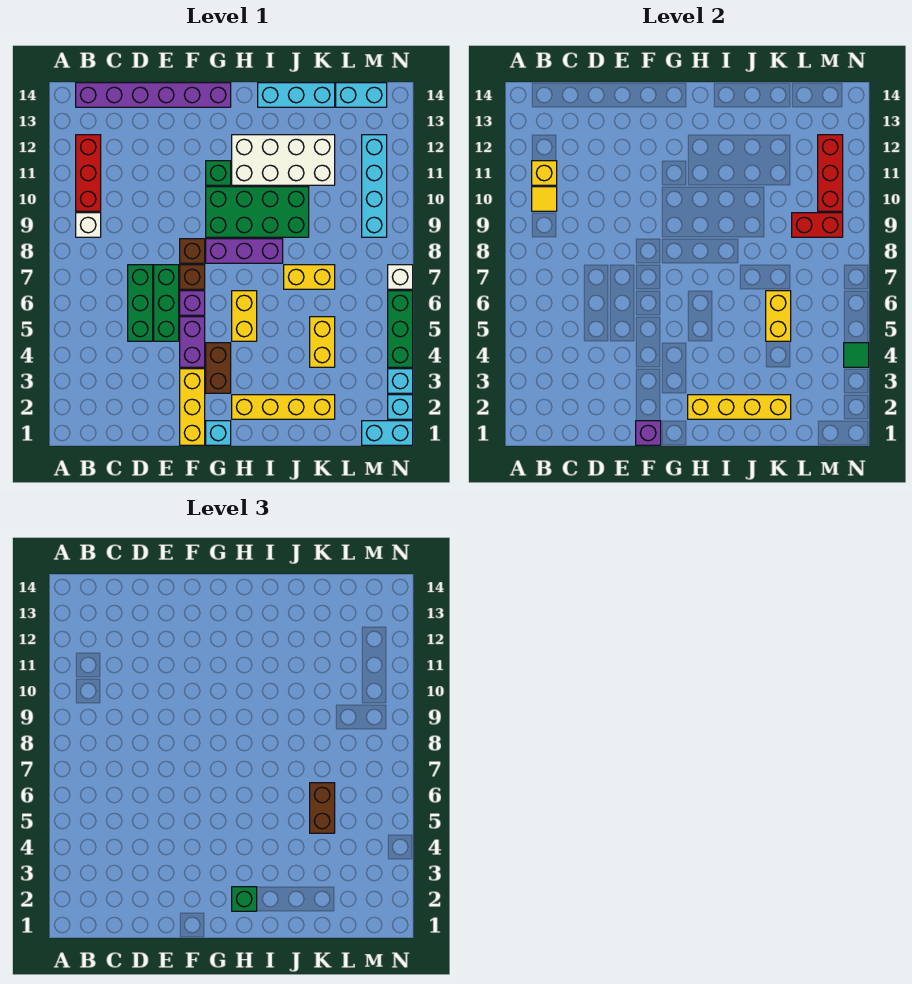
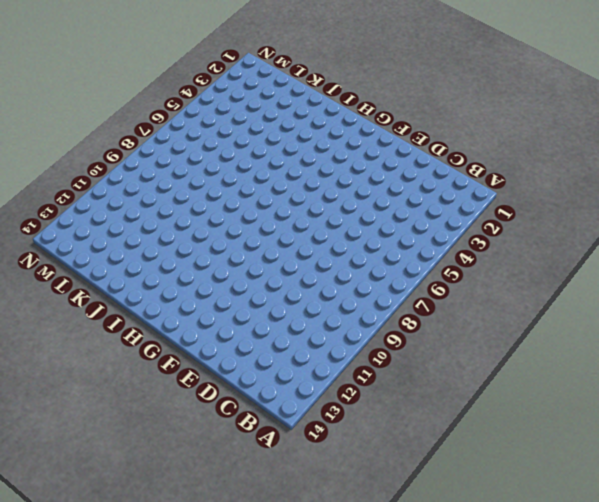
none -> white 1x1 brick [76,213,101,237]
none -> red 1x3 brick [76,135,101,211]
none -> purple 1x6 brick [76,83,231,107]
none -> green 1x3 brick [128,265,153,341]

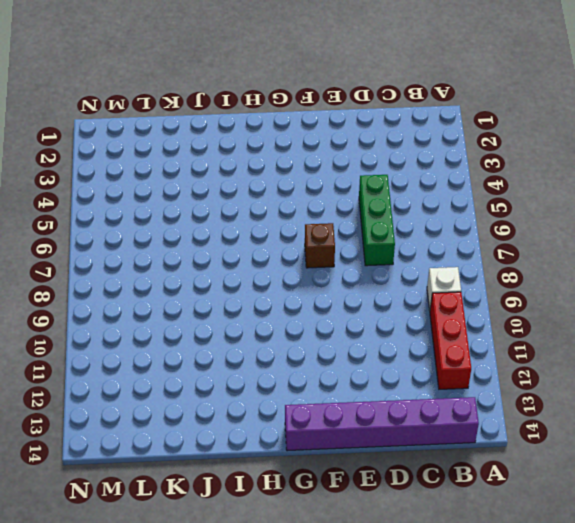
none -> green 1x3 brick [154,265,179,341]
none -> yellow 1x3 brick [180,369,205,445]
none -> purple 1x2 brick [180,317,205,367]
none -> purple 1x1 brick [180,291,205,315]

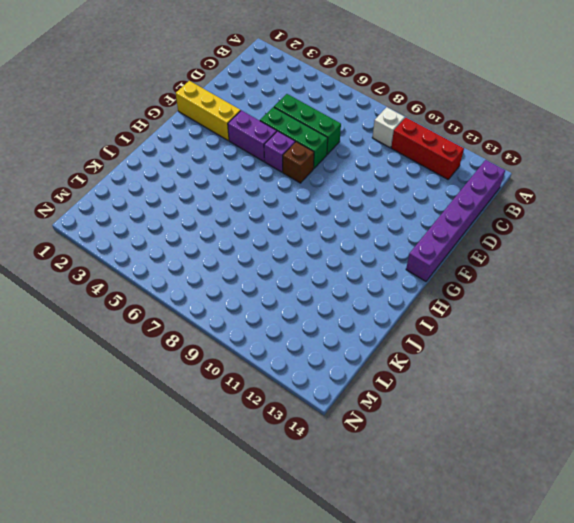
none -> brown 1x1 brick [180,239,205,263]
none -> cyan 1x1 brick [206,421,231,445]
none -> brown 1x2 brick [206,343,231,393]
none -> purple 1x3 brick [206,239,283,263]

